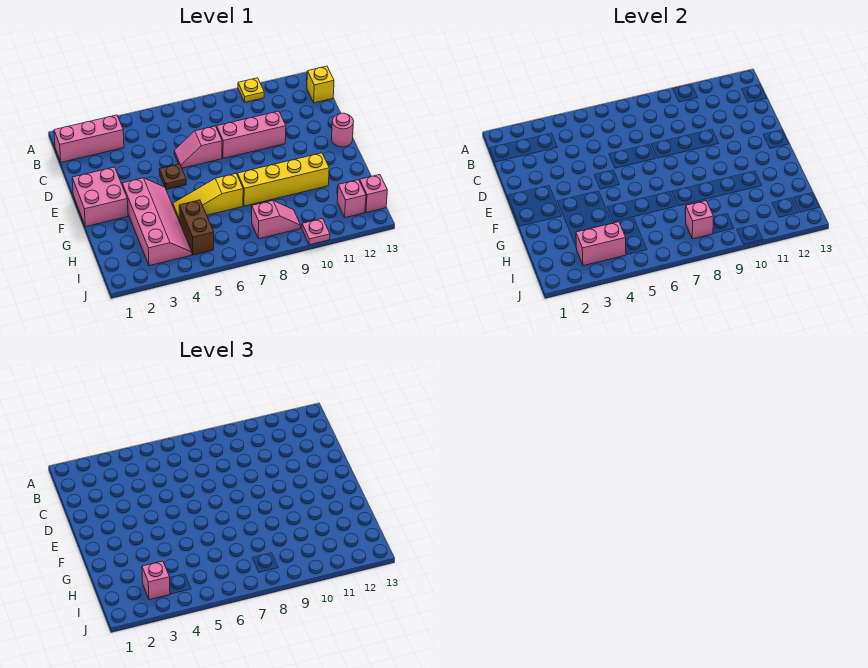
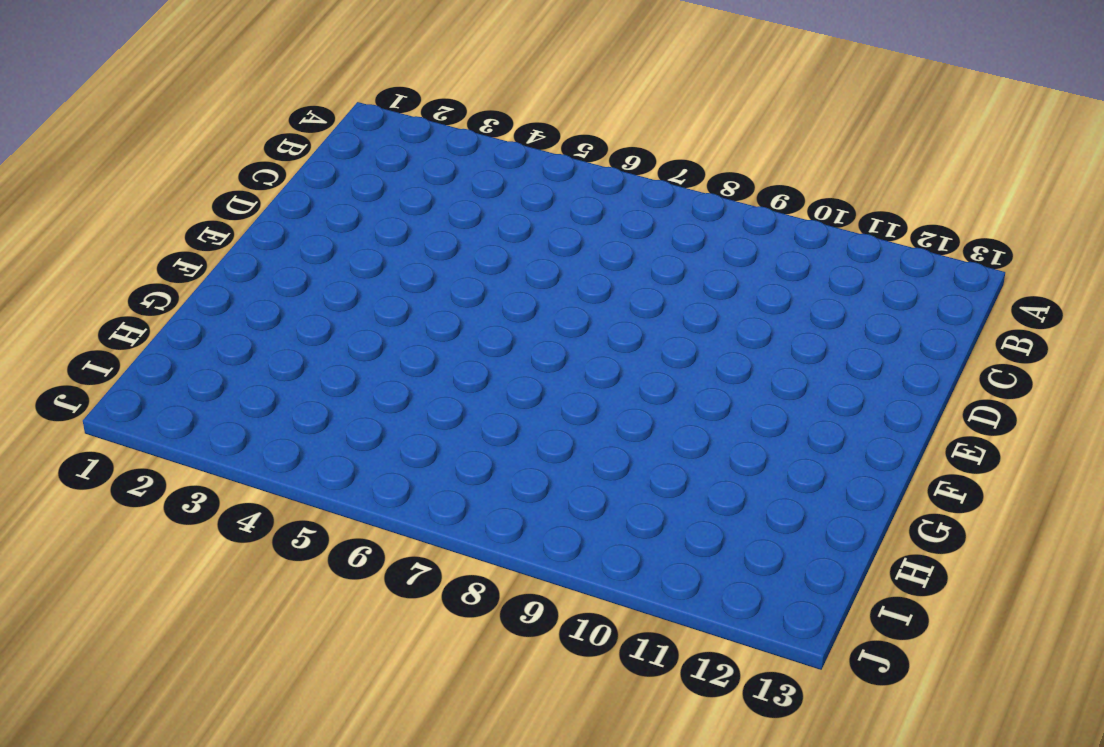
none -> yellow 1x1 plate [238,78,264,102]
none -> pink 1x3 brick [54,115,124,162]
none -> yellow 1x1 brick [307,66,334,103]

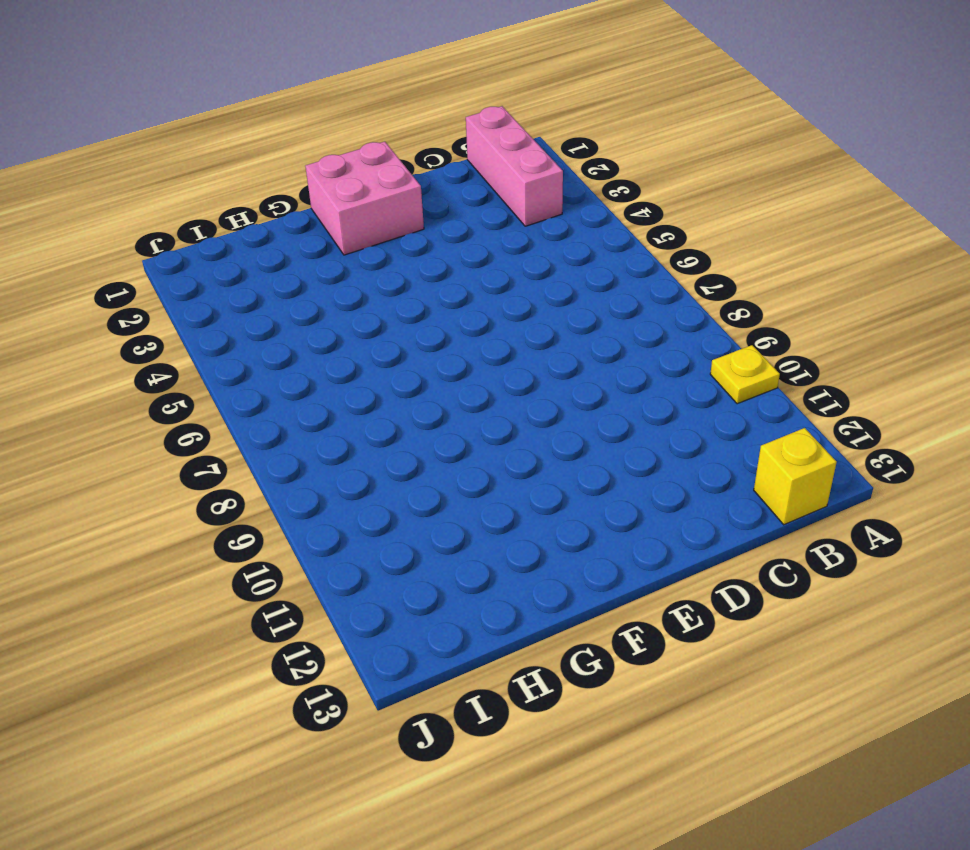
none -> pink 1x2 slope [174,126,222,168]
none -> pink 1x3 brick [217,111,286,158]
none -> brown 1x1 plate [159,164,186,190]

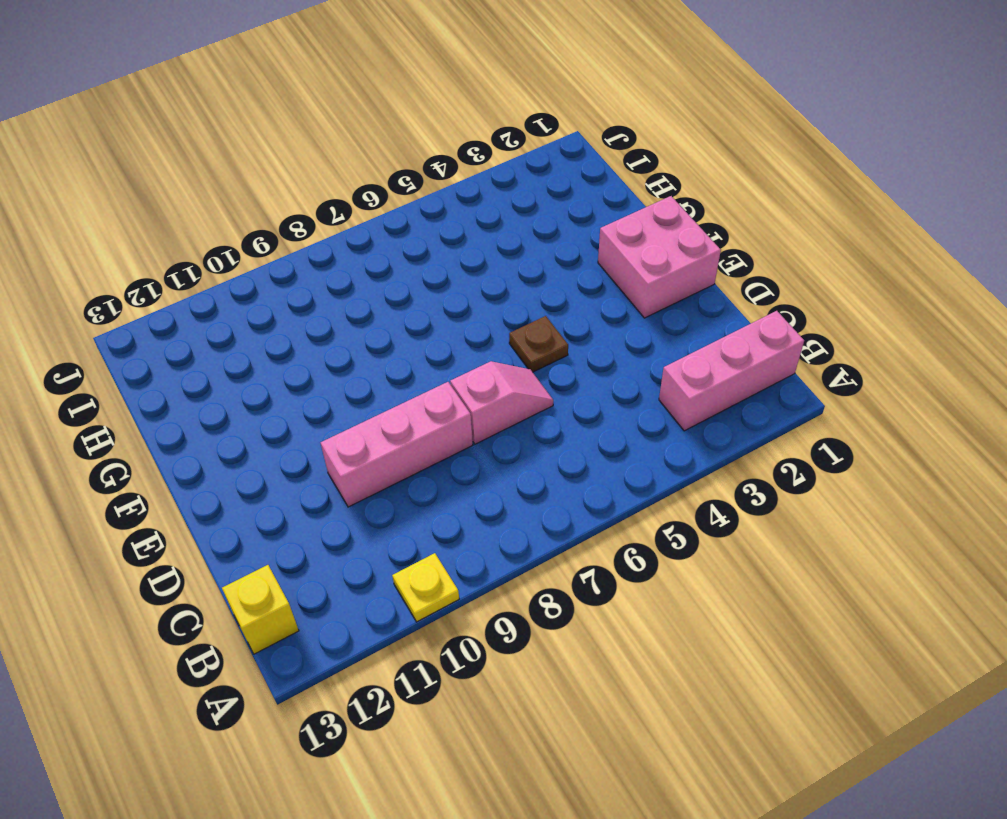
none -> pink 1x1 round brick [332,113,354,147]
none -> pink 2x4 slope [122,178,192,266]
none -> yellow 1x3 slope [173,174,243,222]

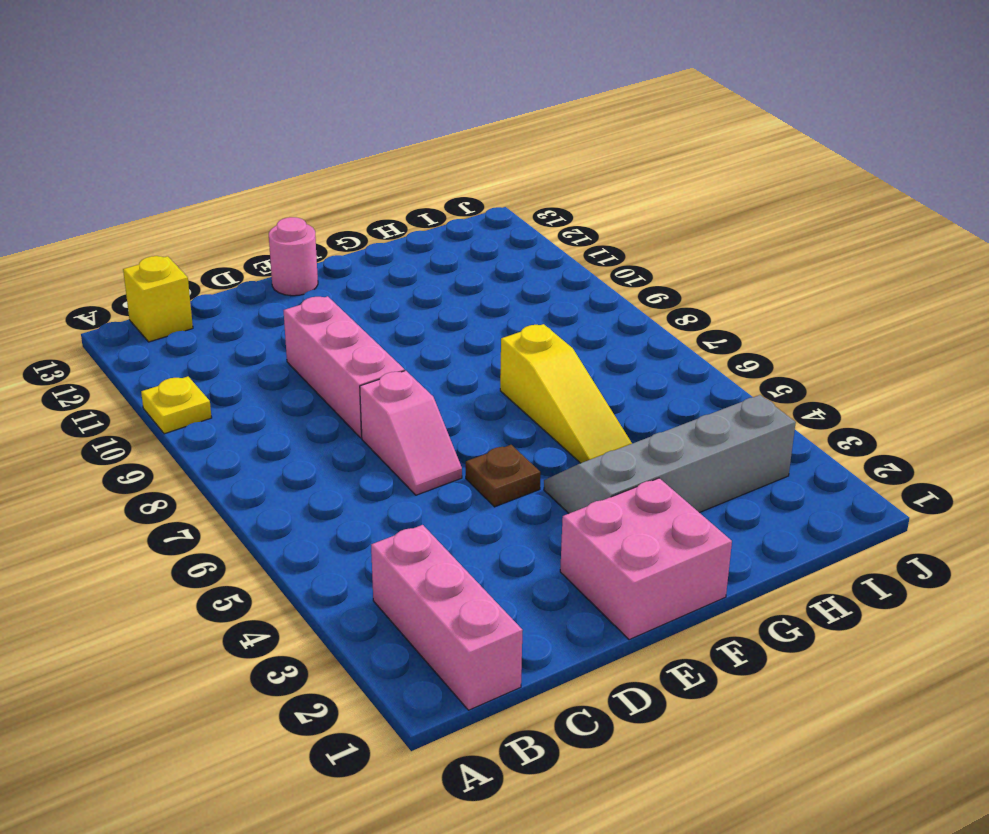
grey 2x4 slope [544,395,796,513] -> pink 2x4 slope [122,178,192,266]
none -> yellow 1x4 brick [237,153,329,206]
none -> brown 1x2 brick [179,200,214,255]
none -> pink 1x2 slope [251,200,301,239]

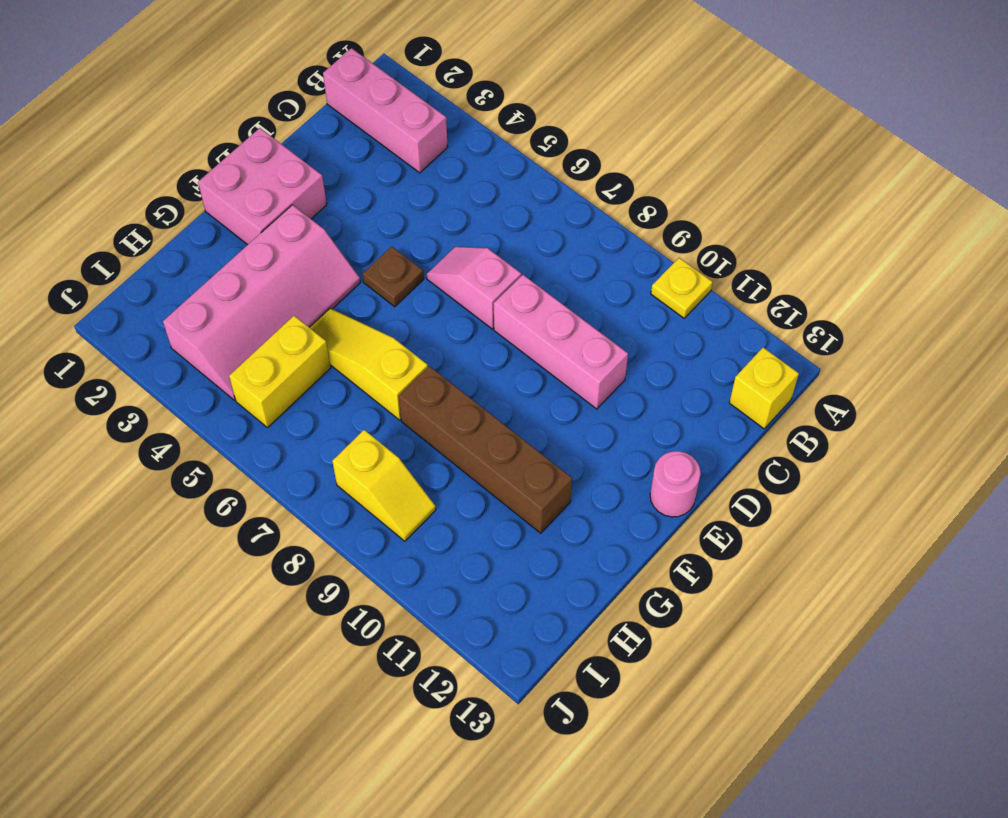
brown 1x4 brick [399,366,572,533] -> yellow 1x4 brick [237,153,329,206]
yellow 1x2 brick [229,316,331,428] -> brown 1x2 brick [179,200,214,255]
yellow 1x2 slope [332,430,436,541] -> pink 1x2 slope [251,200,301,239]
none -> pink 1x1 brick [337,180,366,218]
none -> pink 1x1 brick [359,175,387,212]
none -> pink 1x1 plate [302,218,330,245]

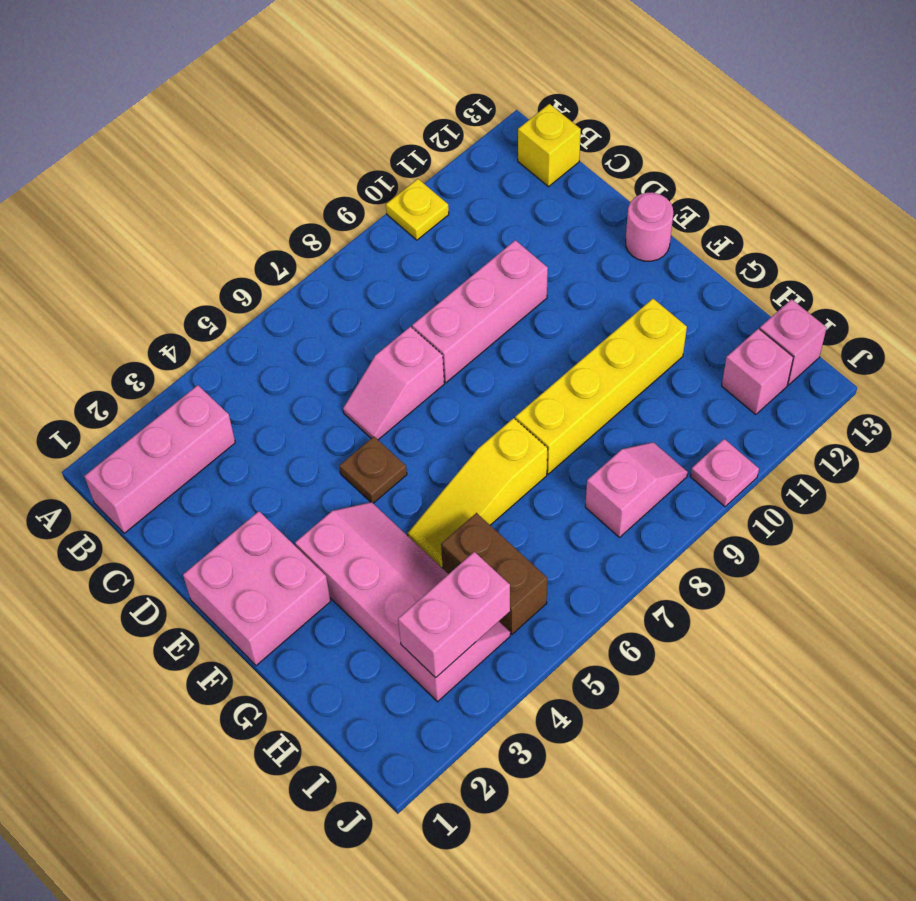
none -> pink 1x1 brick [685,201,713,239]
none -> pink 1x1 brick [142,561,170,600]

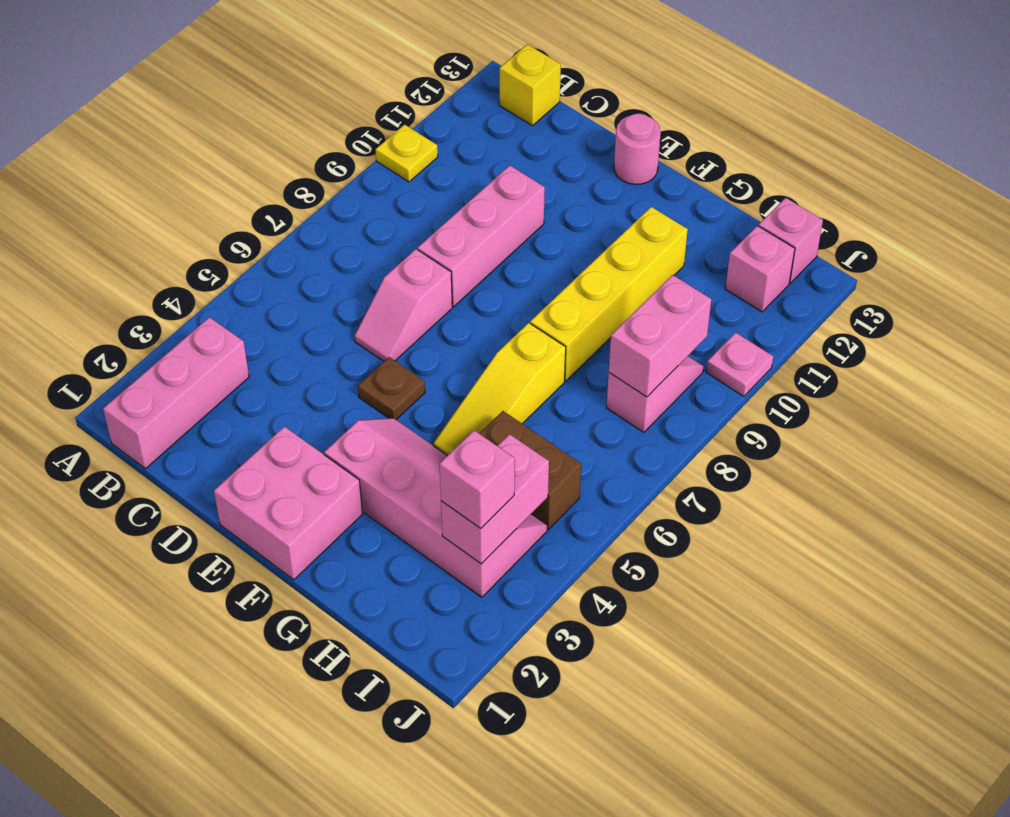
pink 1x2 brick [609,275,711,397] -> pink 1x1 brick [685,201,713,239]

